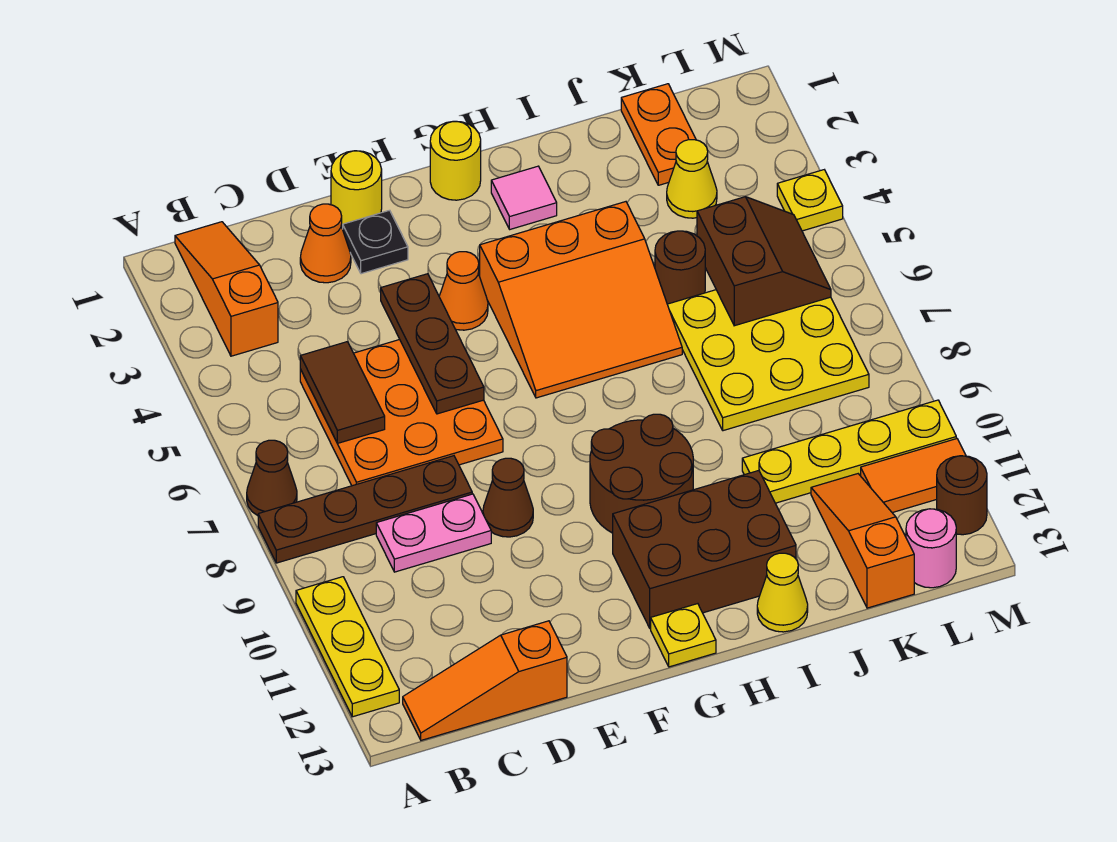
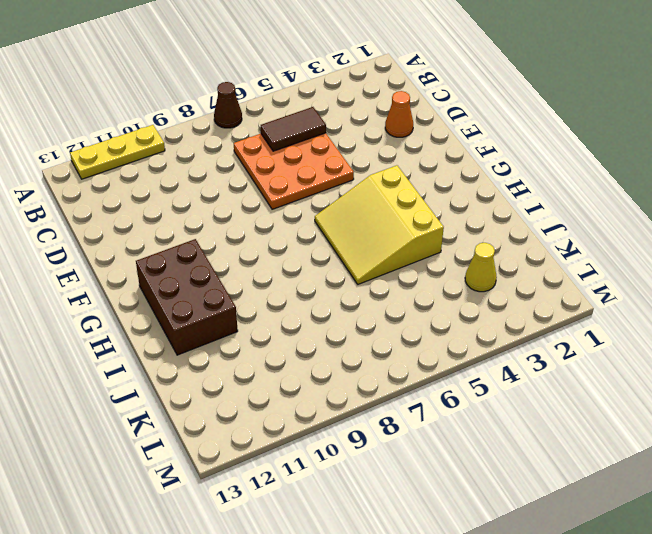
yellow 3x3 slope [315,165,444,284] -> orange 3x3 slope [480,202,682,398]
none -> brown 1x4 plate [258,456,472,563]
none -> orange 1x3 slope [175,222,278,356]
none -> orange 1x3 slope [403,621,567,740]
none -> pink 1x2 plate [376,494,491,572]

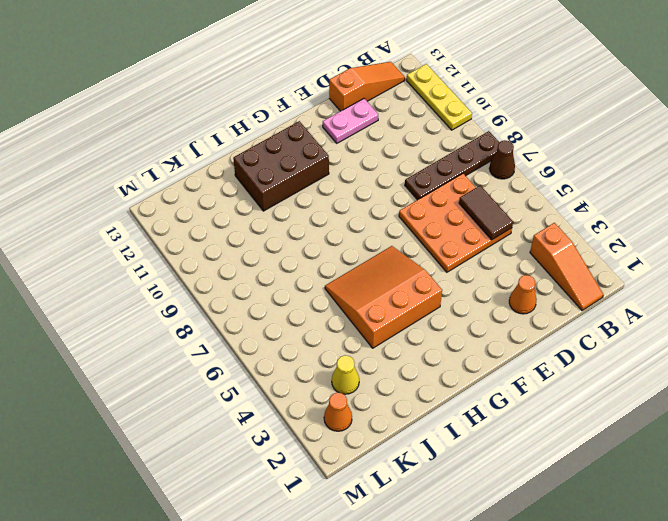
pink 1x2 plate [323,99,378,143] -> pink 1x2 plate moved to [376,494,491,572]
orange 1x1 cone [324,393,352,431] -> orange 1x1 cone moved to [439,252,488,330]
none -> yellow 1x1 round brick [331,151,382,227]
none -> black 1x1 plate [343,210,408,274]
none -> brown 1x1 cone [483,458,533,537]
none -> yellow 1x1 round brick [430,121,481,200]

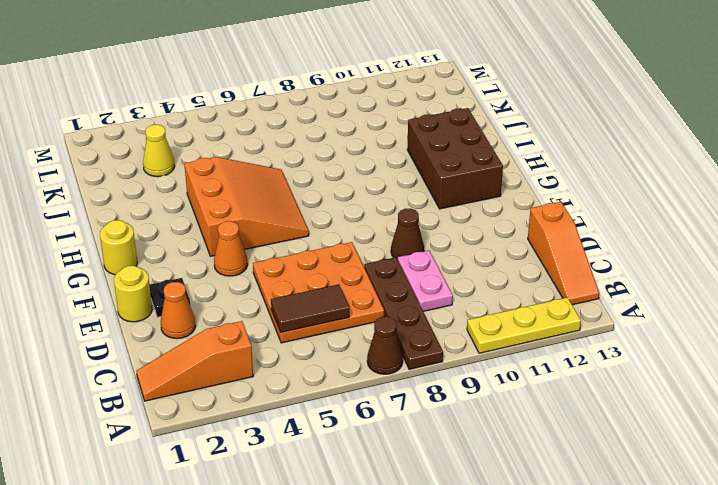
none -> brown 2x2 round brick [590,414,693,533]
none -> yellow 1x1 plate [651,604,716,667]
none -> pink 1x1 tile [491,166,557,229]
none -> yellow 1x1 cone [757,553,808,632]

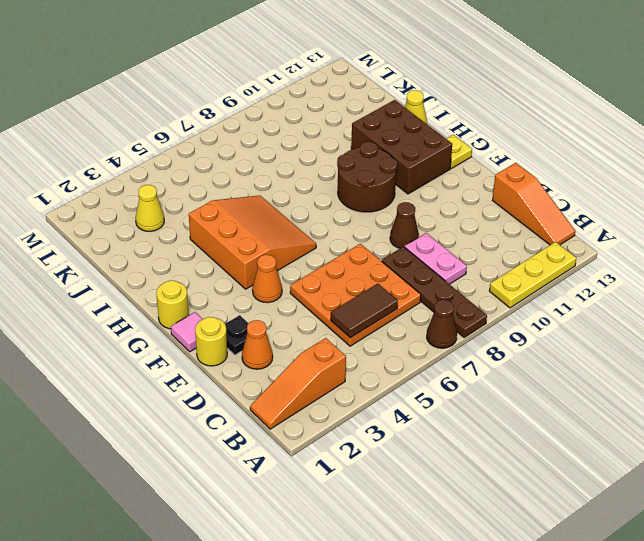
pink 1x1 tile [171,312,202,352] -> pink 1x1 tile moved to [491,166,557,229]
none -> brown 1x1 round brick [655,231,705,304]
none -> yellow 3x3 plate [667,290,869,431]
none -> yellow 1x4 plate [742,400,956,503]
none -> orange 1x2 plate [621,84,696,185]

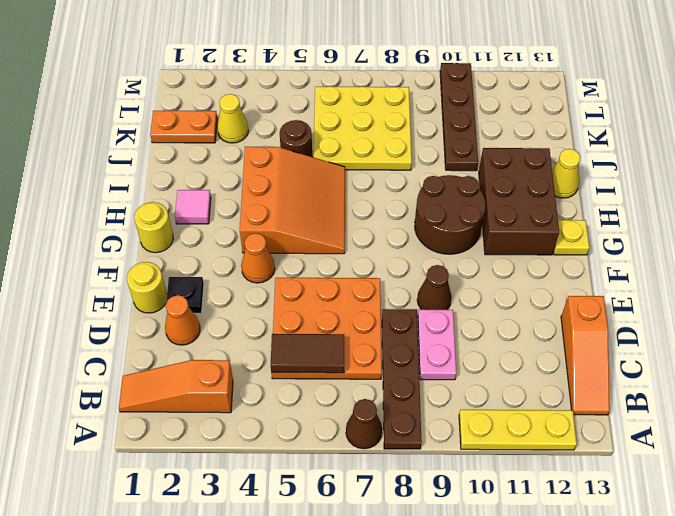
brown 1x4 plate [440,63,478,171] -> yellow 1x4 plate [742,400,956,503]
none -> orange 1x3 slope [811,474,914,608]
none -> orange 1x2 tile [861,439,966,513]
none -> pink 1x1 round brick [906,509,956,588]
none -> yellow 1x1 plate [777,170,843,231]

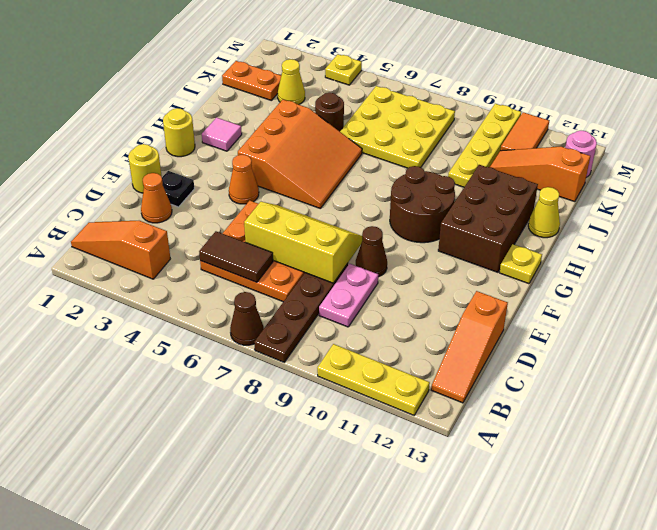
yellow 2x3 slope [244,202,362,283] -> brown 1x3 plate [381,274,484,414]
none -> brown 1x1 round brick [937,456,987,535]
none -> brown 2x2 slope [697,197,831,326]

